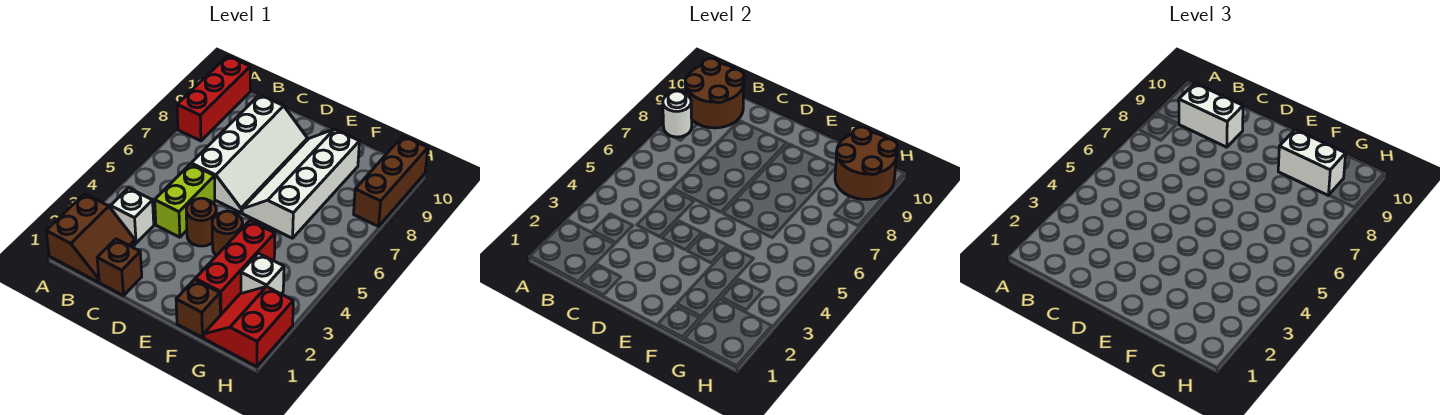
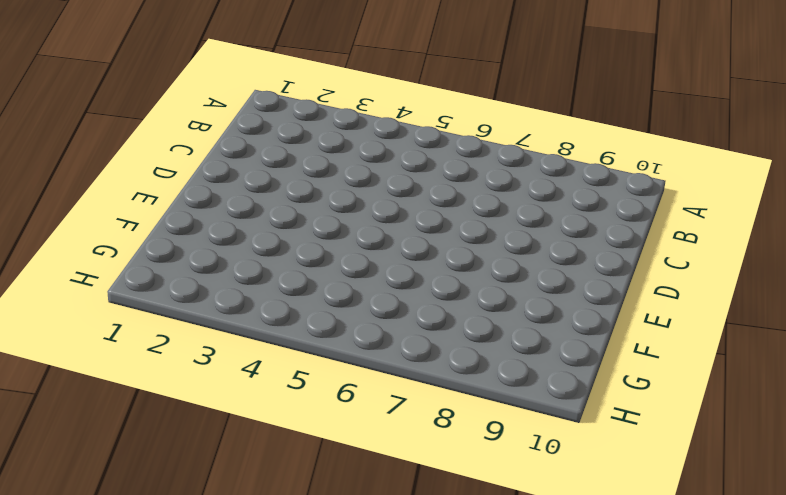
none -> brown 2x2 slope [46,194,135,282]
none -> red 1x3 brick [177,56,250,141]
none -> white 1x1 brick [111,188,154,243]

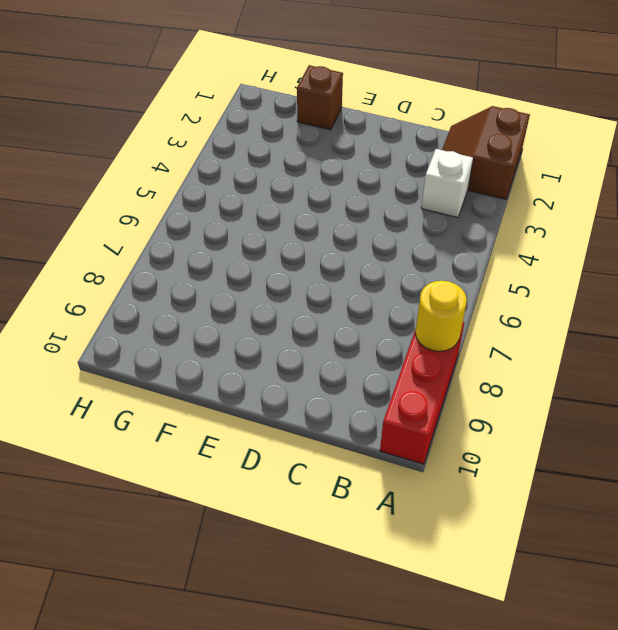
yellow 1x1 round brick [415,281,467,351] -> white 1x1 round brick [663,91,692,137]
none -> brown 1x1 brick [97,239,142,296]
none -> lime 1x2 brick [155,164,215,237]
none -> white 2x4 slope [191,95,307,213]

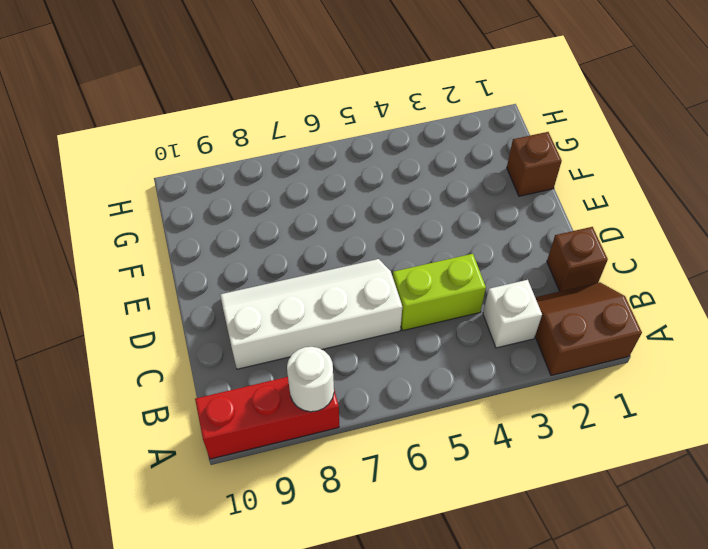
none -> brown 1x1 round brick [186,198,216,246]
none -> brown 1x1 round brick [212,211,243,256]
none -> white 2x4 slope [242,129,360,238]

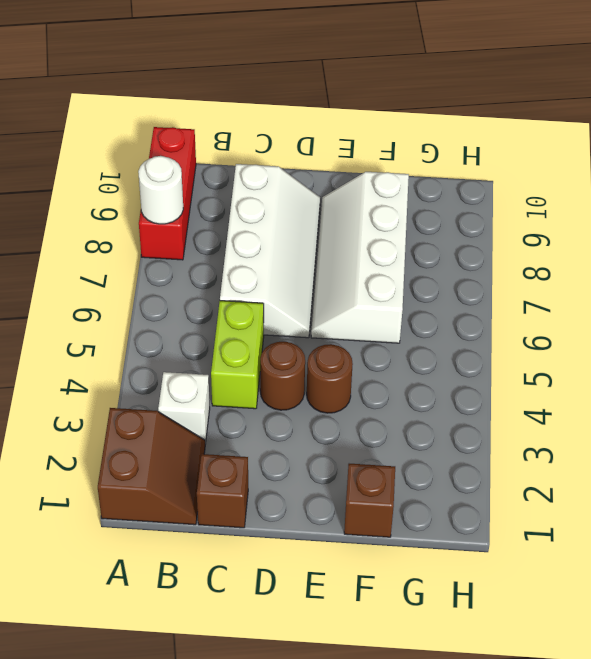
none -> red 1x3 brick [195,221,275,315]
none -> red 2x2 slope [204,287,293,367]
none -> white 1x1 brick [241,253,284,294]

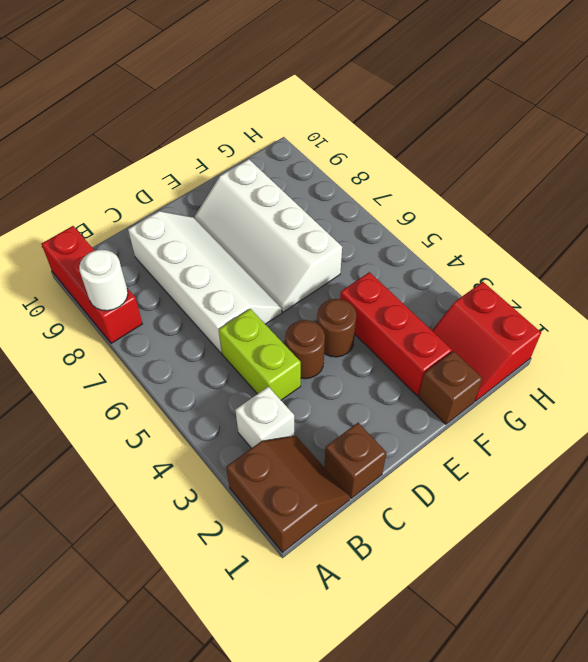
none -> white 1x1 brick [241,253,284,294]
none -> brown 1x3 brick [354,136,428,226]
none -> brown 2x2 round brick [685,58,744,128]

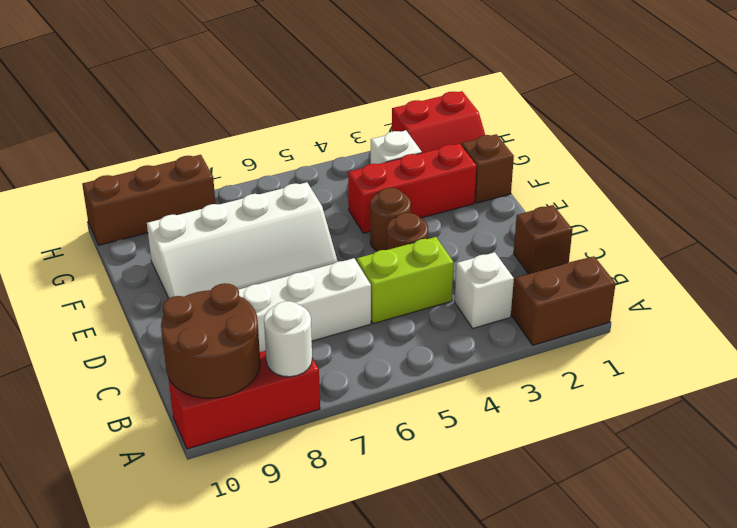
none -> brown 2x2 round brick [835,127,897,200]
none -> white 1x2 brick [1179,83,1243,147]
none -> white 1x2 brick [1278,130,1346,195]

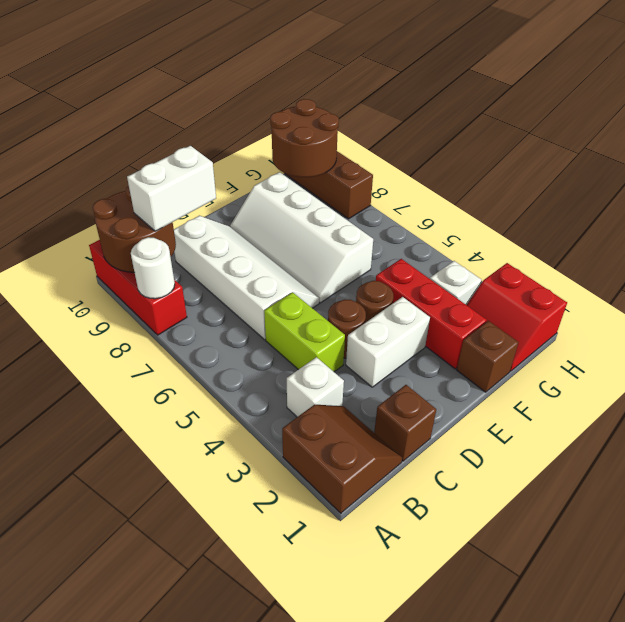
white 1x2 brick [346,297,430,387] -> white 1x2 brick moved to [1278,130,1346,195]

